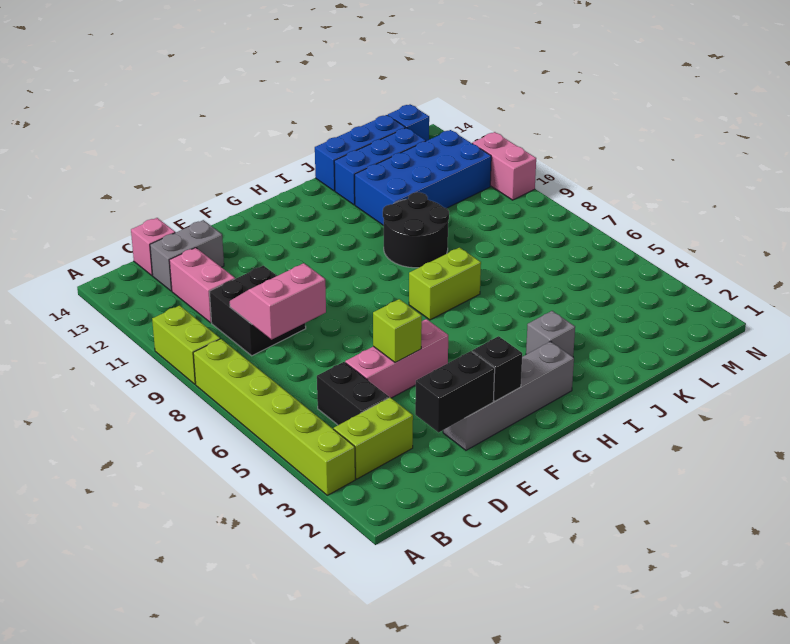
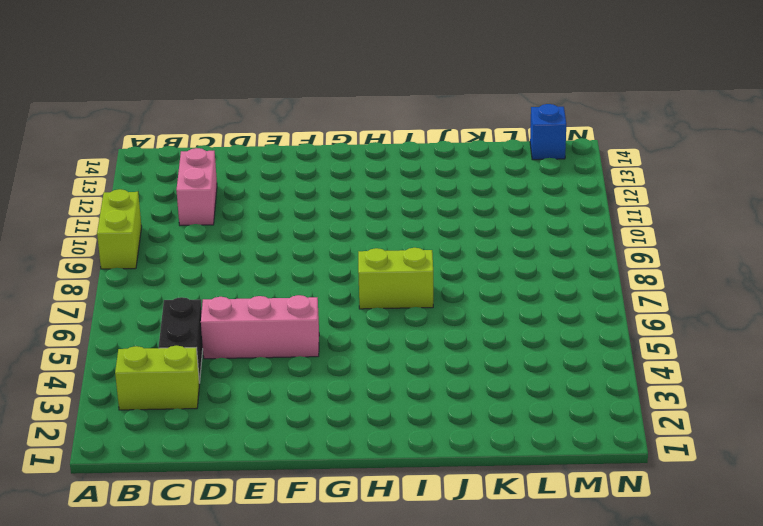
none -> lime 1x6 brick [193,339,355,495]
none -> black 2x2 brick [209,266,306,356]
none -> grey 1x2 brick [150,220,224,291]

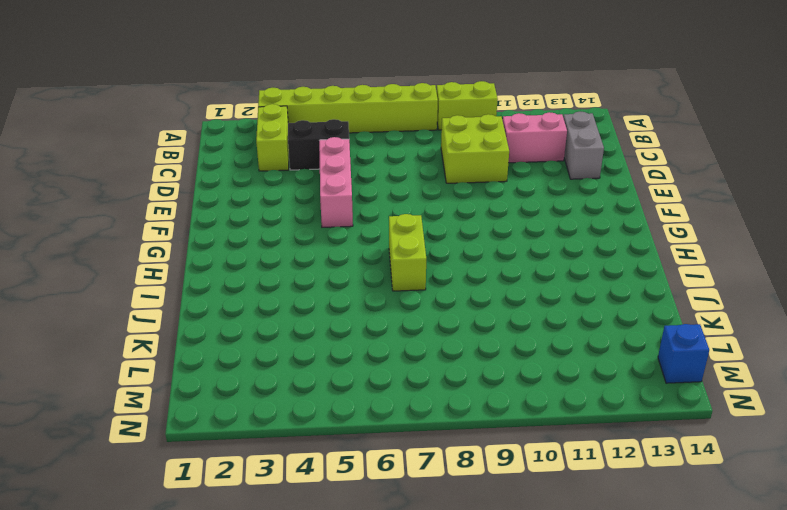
lime 2x2 brick [441,114,509,183] -> black 2x2 brick [209,266,306,356]
none -> pink 1x1 brick [131,218,175,275]
none -> grey 1x4 brick [443,341,574,450]
none -> grey 1x1 brick [526,311,575,357]

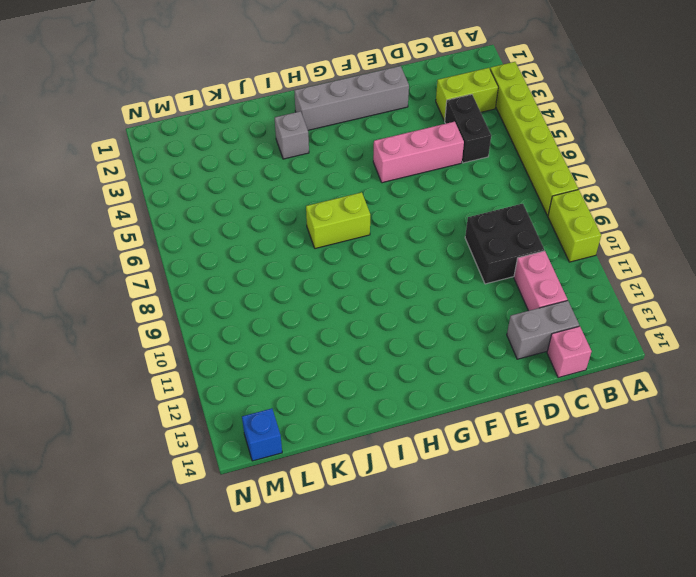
none -> black 2x2 round brick [383,192,449,268]
none -> blue 2x4 brick [355,130,491,226]
none -> blue 1x3 brick [334,128,426,205]

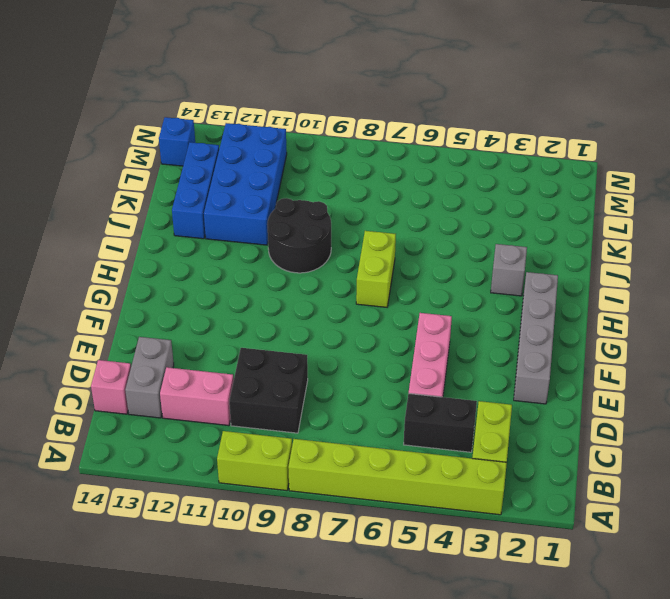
none -> blue 1x3 brick [315,115,406,191]
none -> pink 1x2 brick [472,132,536,200]
none -> pink 2x2 slope [230,263,326,340]

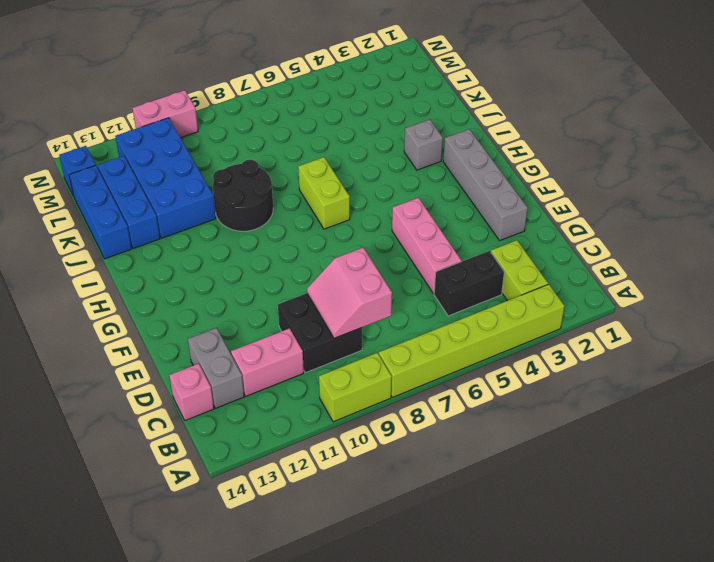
none -> black 1x2 brick [415,351,495,432]
none -> lime 1x1 brick [373,299,422,363]
none -> black 1x1 brick [472,336,522,401]

